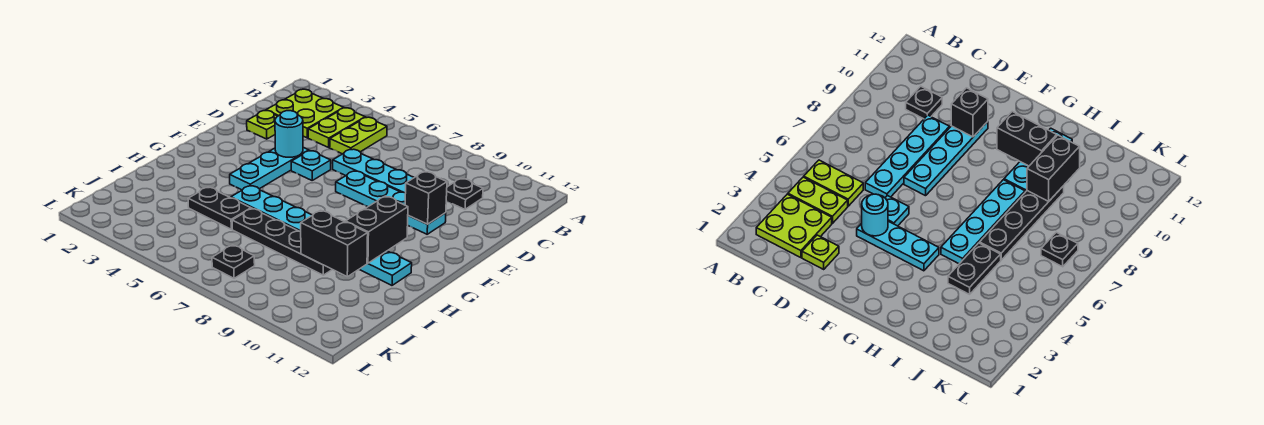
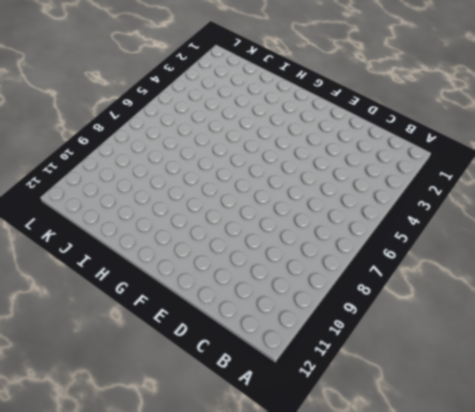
none -> lime 2x2 plate [266,89,343,138]
none -> lime 1x2 plate [308,108,365,147]
none -> lime 1x2 plate [330,117,387,154]

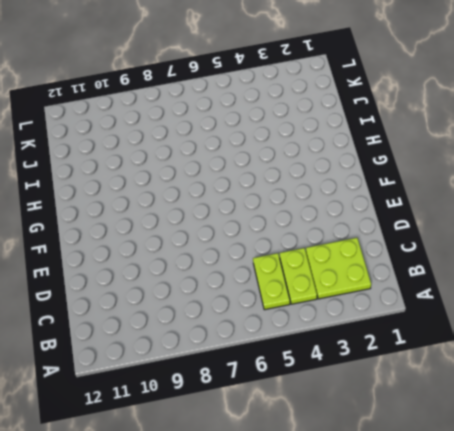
none -> black 1x1 plate [446,178,483,209]
none -> lime 1x1 plate [247,111,278,139]
none -> cyan 1x4 plate [333,149,414,193]

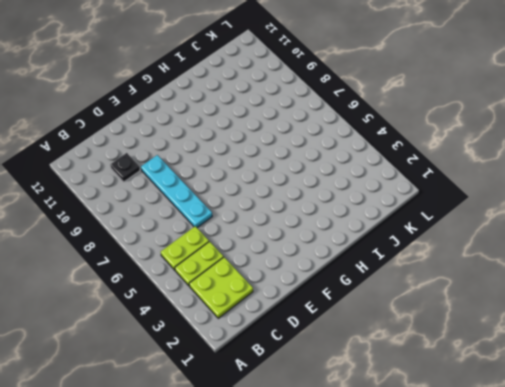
none -> lime 1x1 plate [247,111,278,139]
none -> cyan 1x3 plate [230,148,309,190]
none -> cyan 1x1 plate [291,151,331,180]

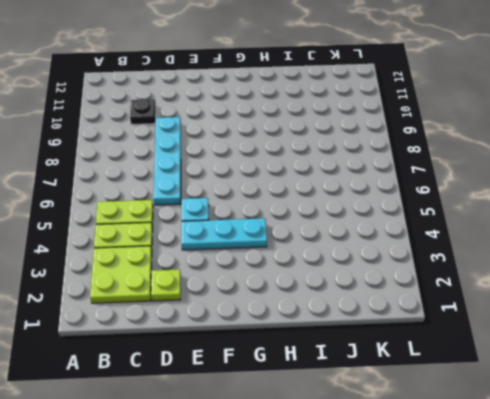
none -> cyan 1x4 plate [336,171,446,234]
none -> cyan 1x4 plate [231,185,312,231]
none -> cyan 1x3 plate [359,251,412,285]

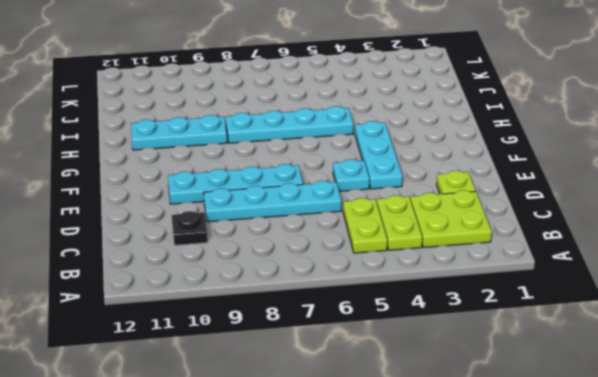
none -> black 1x2 plate [188,187,251,229]
none -> black 1x4 plate [232,208,332,275]
none -> black 1x1 plate [212,245,255,278]

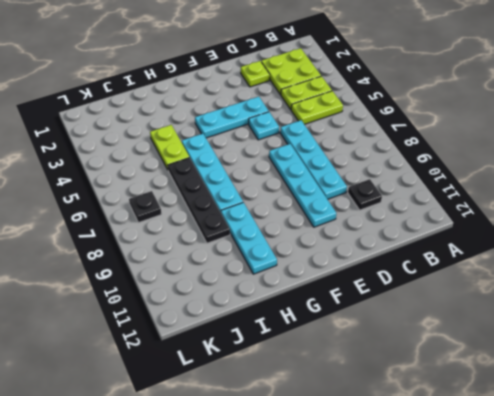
lime 1x2 plate [150,125,189,170] -> black 1x2 plate [188,187,251,229]
none -> cyan 1x1 round brick [275,111,303,157]
none -> black 1x1 brick [405,171,447,224]
none -> black 1x2 brick [345,196,408,263]

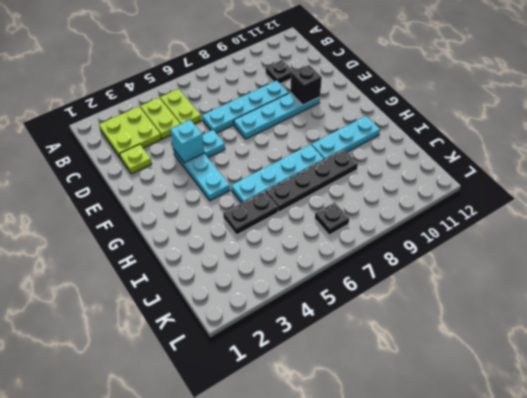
cyan 1x1 brick [170,120,204,163] -> cyan 1x1 round brick [275,111,303,157]
none -> black 1x2 brick [345,196,408,263]
none -> black 1x2 brick [301,210,368,277]

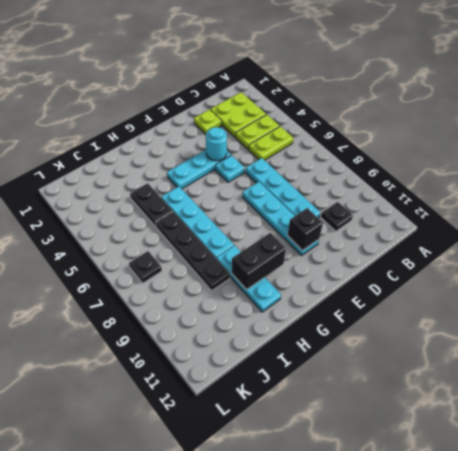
none -> black 1x2 brick [301,210,368,277]

